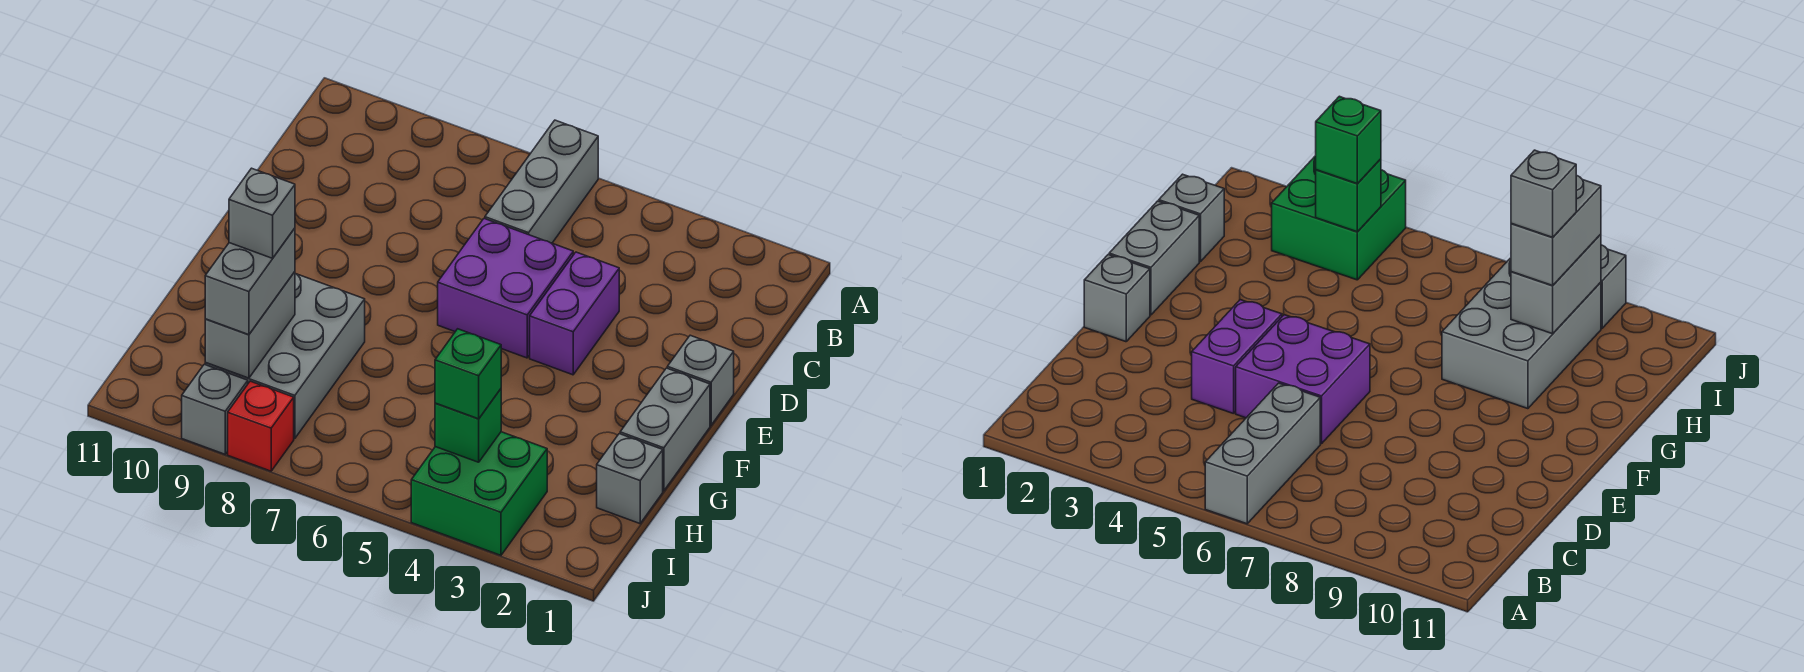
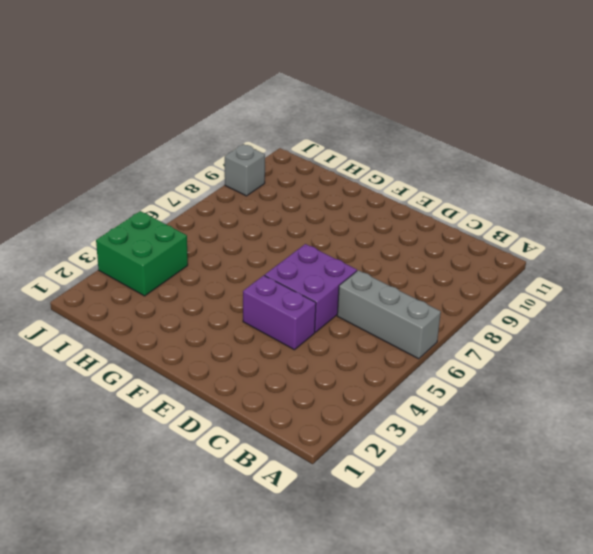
none -> grey 1x1 brick [667,335,734,425]
none -> grey 1x2 brick [620,368,710,491]
none -> grey 2x3 brick [205,274,365,438]

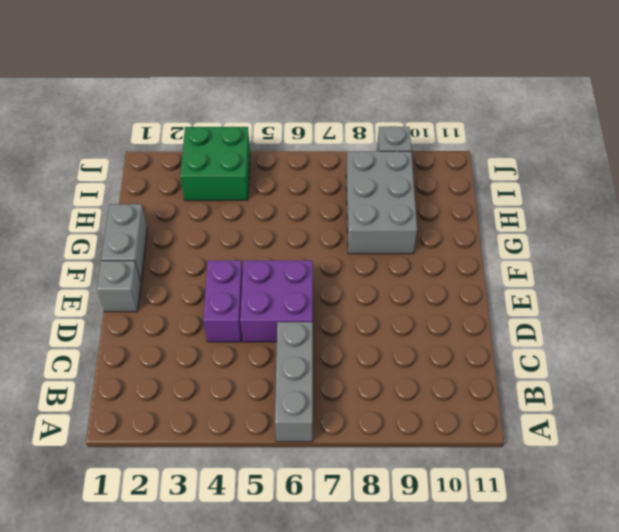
none -> grey 1x1 brick [597,434,663,524]
none -> red 1x1 brick [228,381,294,471]
none -> grey 1x2 brick [205,272,295,378]

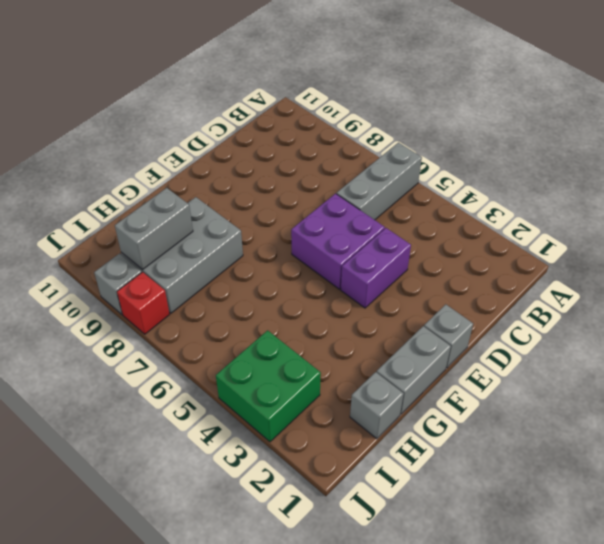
none -> green 1x1 brick [435,389,501,462]
none -> grey 1x2 brick [205,228,295,335]
none -> green 1x1 brick [435,329,501,419]

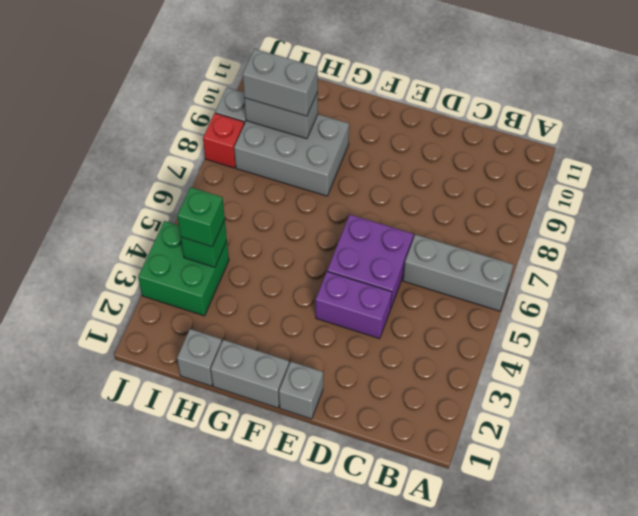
none -> grey 1x1 brick [229,168,295,258]

